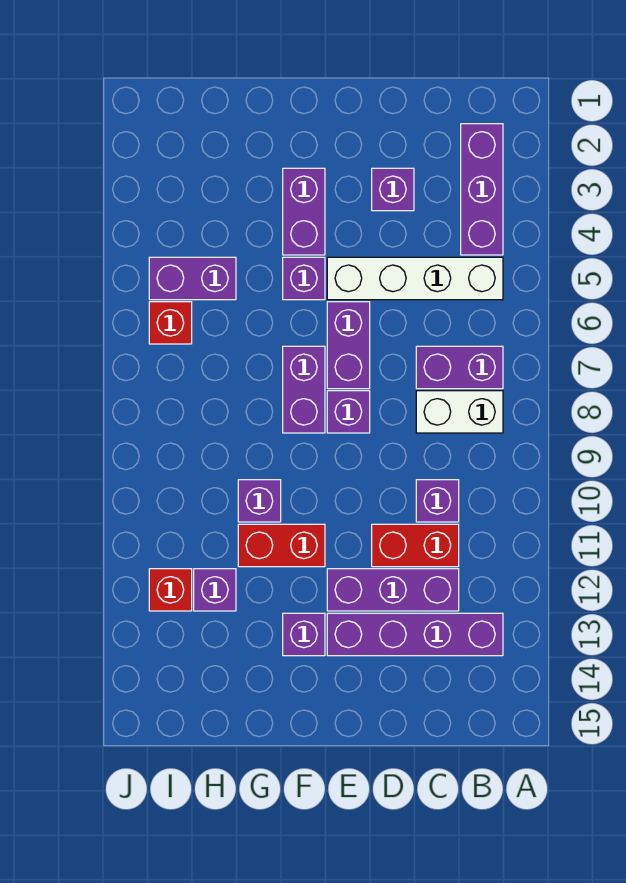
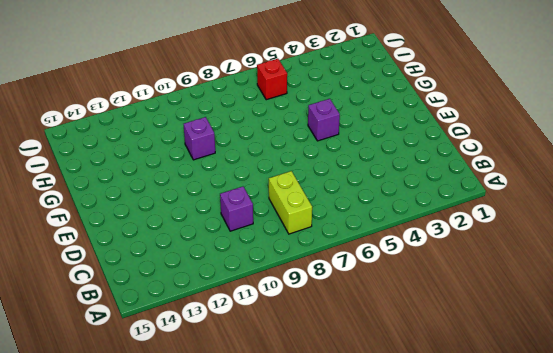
lime 1x2 brick [269,171,312,234] -> white 1x2 brick [416,391,503,433]
none -> purple 1x3 brick [461,124,503,255]
none -> white 1x4 brick [327,257,503,300]
none -> purple 1x2 brick [416,346,503,389]

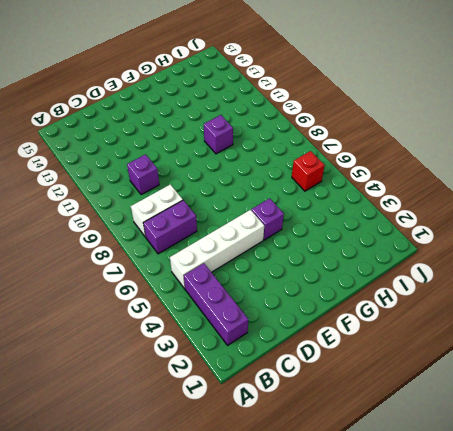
none -> purple 1x4 brick [327,613,503,656]
none -> red 1x2 brick [372,524,459,567]
none -> purple 1x3 brick [327,569,459,611]

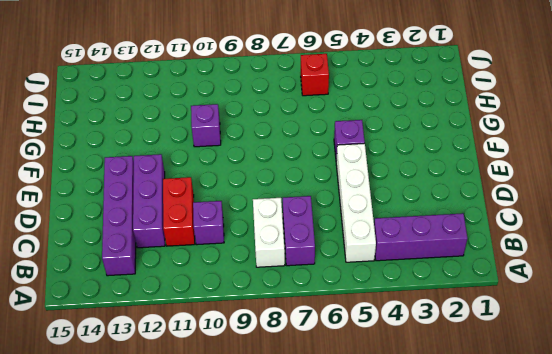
none -> purple 1x1 brick [372,168,414,211]
none -> purple 1x2 brick [327,302,370,389]
none -> purple 1x1 brick [327,391,370,433]

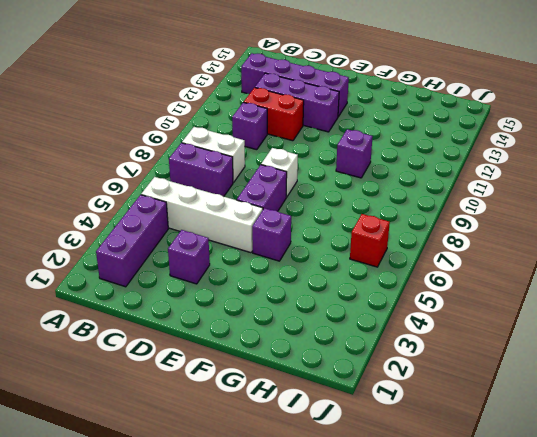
white 1x1 brick [261,148,298,197] -> purple 1x1 brick [327,391,370,433]
none -> purple 1x2 brick [283,168,325,255]
none -> purple 1x2 brick [283,346,325,433]
none -> red 1x2 brick [238,524,325,567]

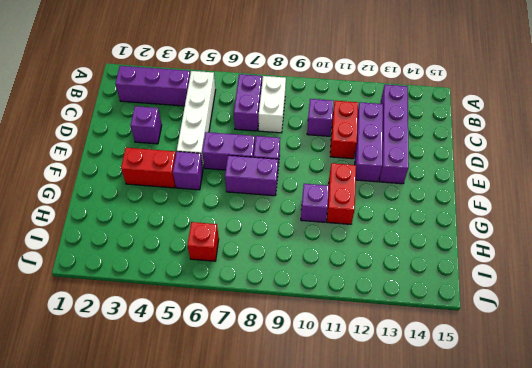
red 1x2 brick [121,148,176,188] -> purple 1x2 brick [283,168,325,255]
none -> purple 1x1 brick [283,613,325,656]
none -> purple 1x2 brick [149,257,236,300]
none -> purple 1x1 brick [194,569,236,611]

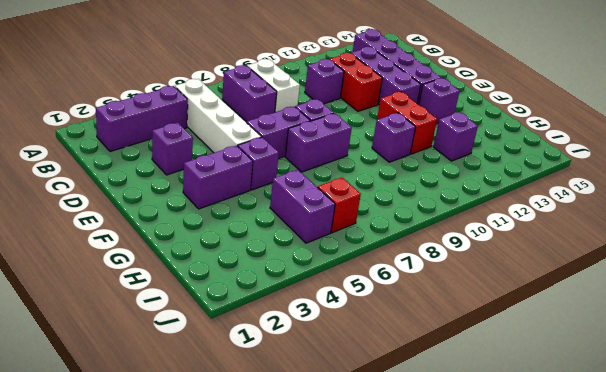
none -> red 1x1 brick [149,569,192,611]

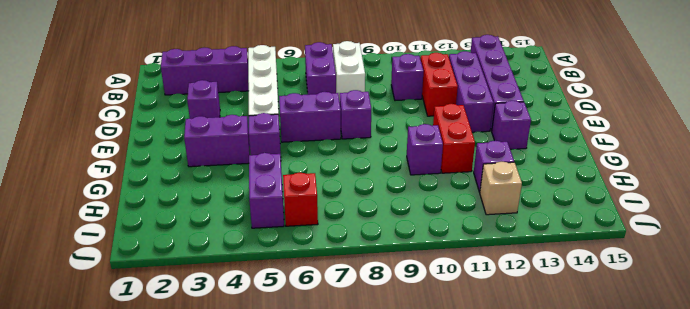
tan 1x1 brick [480,162,522,215] -> red 1x1 brick [149,569,192,611]
none -> purple 1x2 brick [283,346,325,433]

